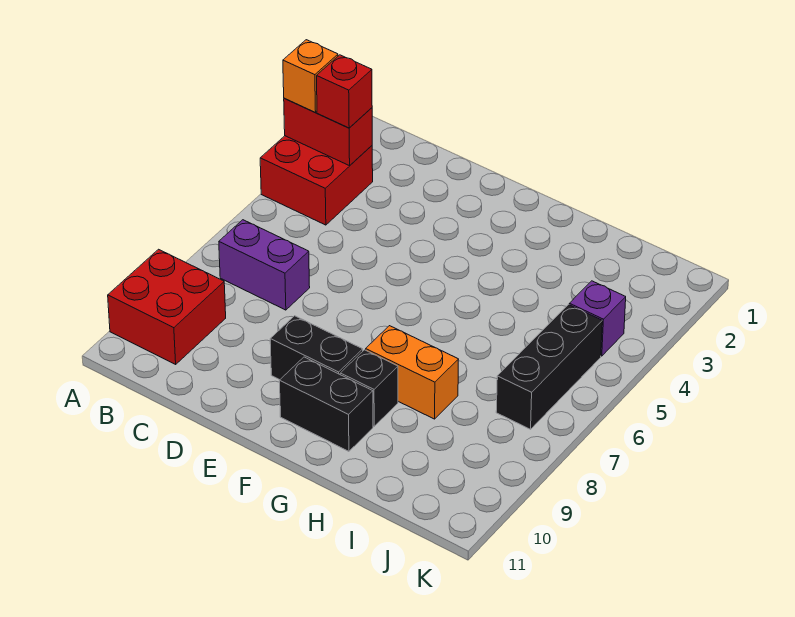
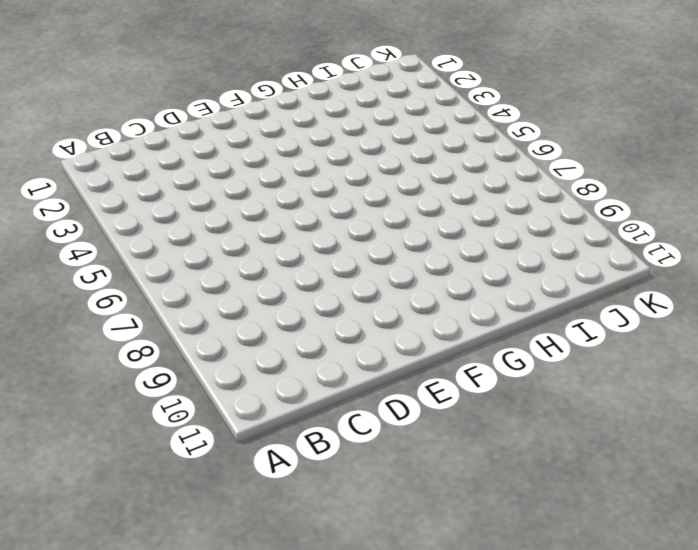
none -> red 2x2 brick [260,136,373,225]
none -> red 2x2 brick [108,249,226,364]
none -> purple 1x2 brick [219,220,310,310]

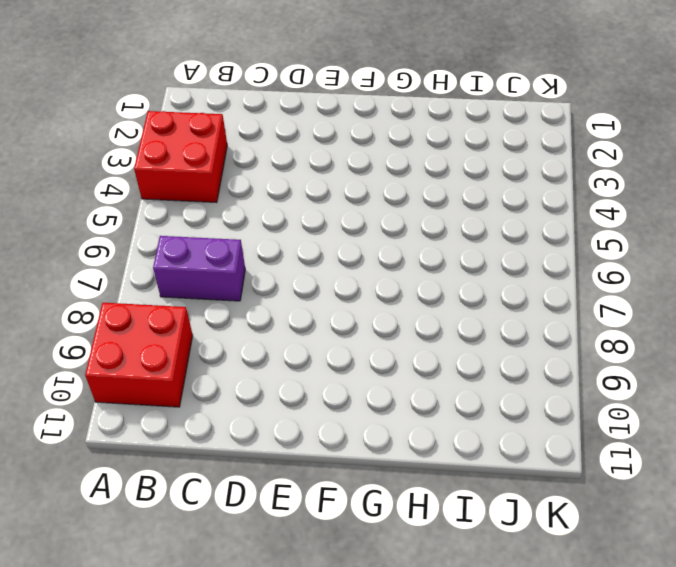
none -> black 1x2 brick [270,316,363,380]
none -> black 1x2 brick [280,357,373,451]
none -> orange 1x2 brick [366,326,459,419]

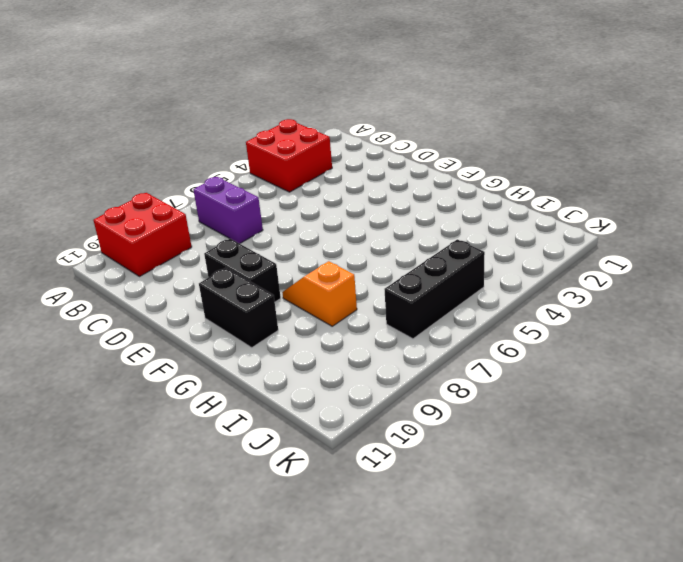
orange 1x2 slope [282,261,357,326] -> orange 1x2 brick [366,326,459,419]
none -> black 1x1 brick [340,350,398,426]
none -> purple 1x1 brick [569,281,626,356]
none -> red 1x2 brick [284,98,372,166]

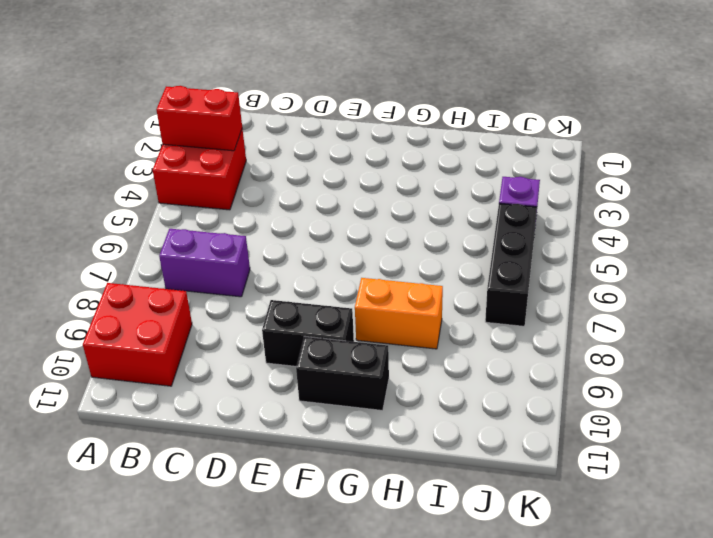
none -> black 1x1 brick [340,350,398,426]
none -> orange 1x1 brick [283,40,338,112]
none -> red 1x1 brick [317,55,372,128]

